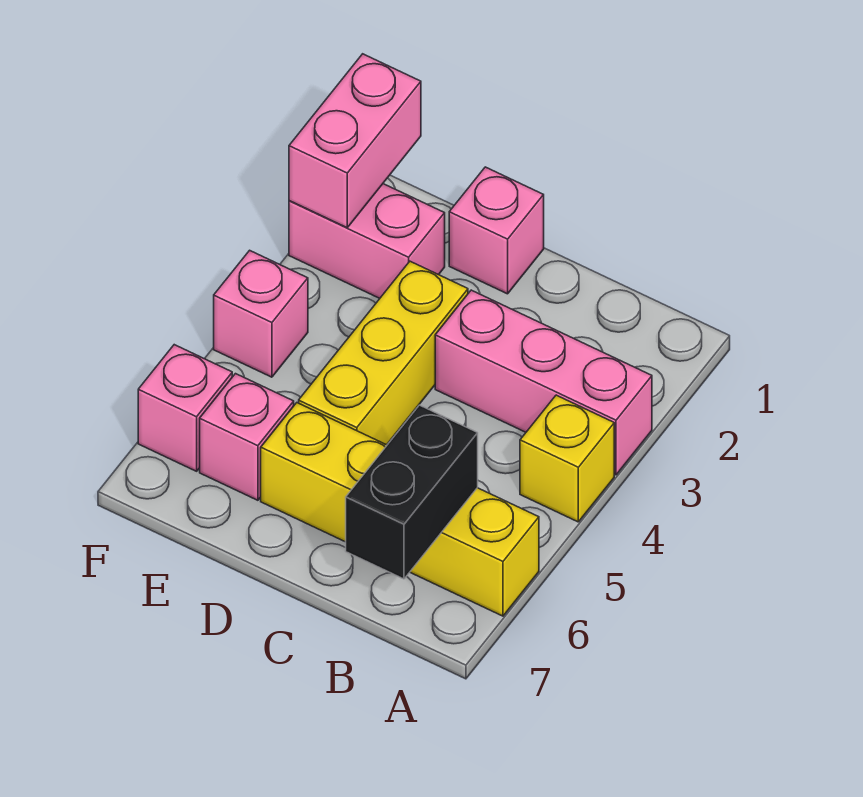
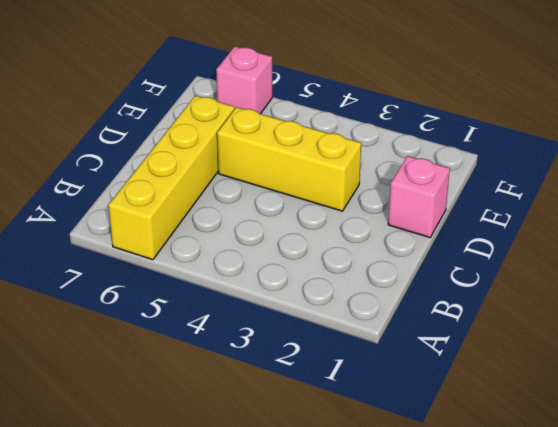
none -> pink 1x3 brick [435,290,652,475]
none -> yellow 1x1 brick [520,395,614,522]

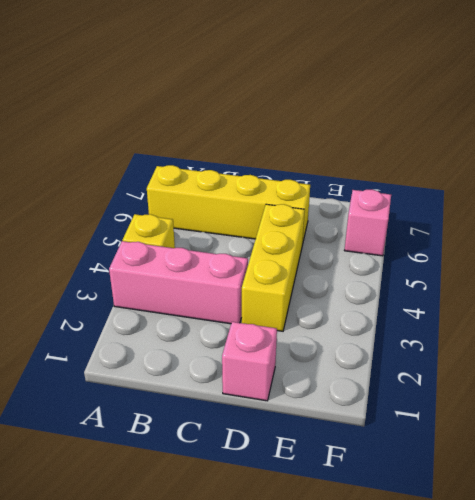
none -> pink 1x2 brick [289,184,445,298]
none -> pink 1x1 brick [200,374,294,500]

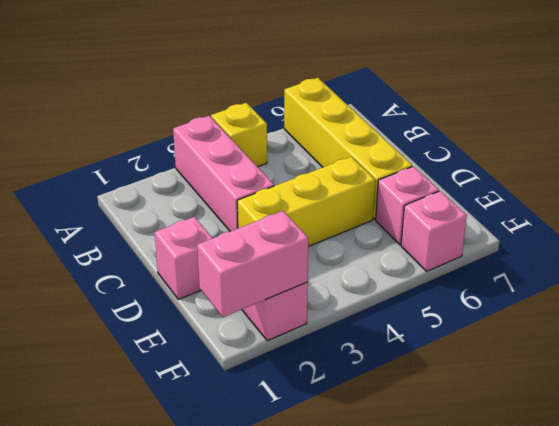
none -> pink 1x1 brick [214,250,308,377]
none -> black 1x2 brick [346,405,478,579]

